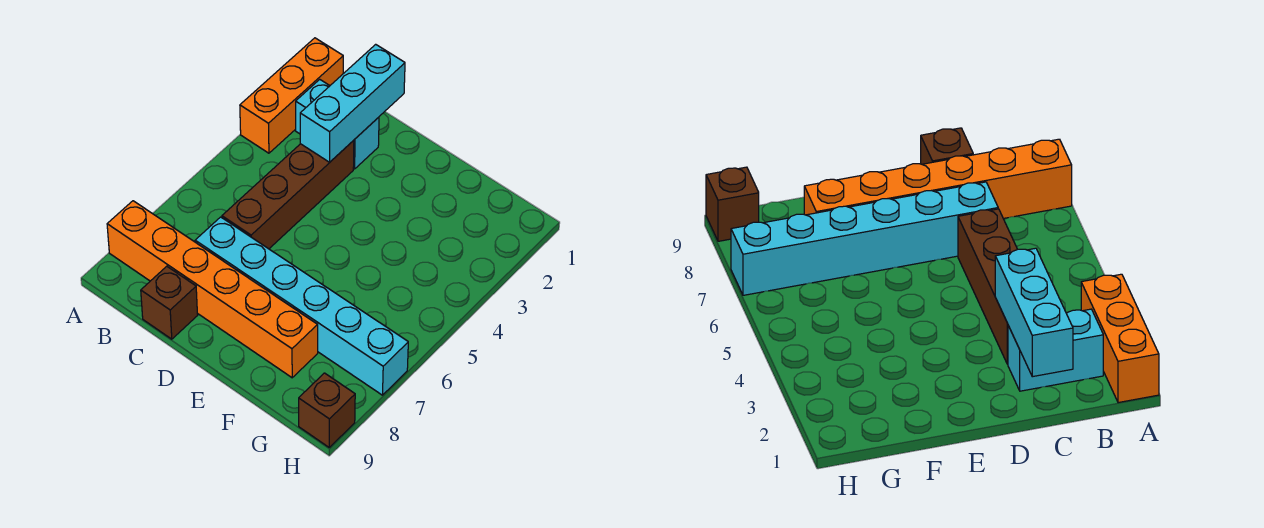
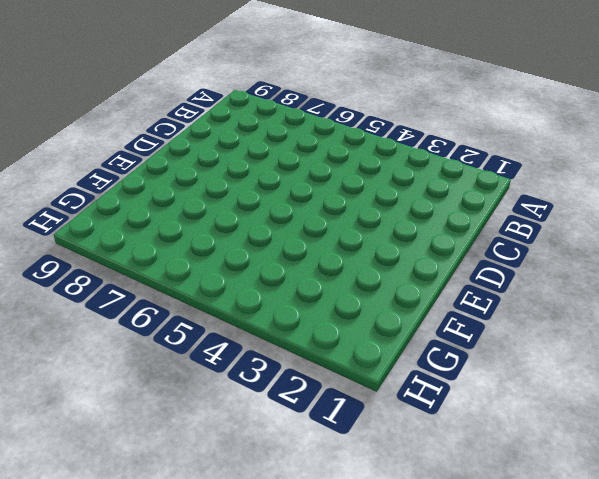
none -> orange 1x3 brick [240,38,343,153]
none -> orange 1x6 brick [107,201,318,378]

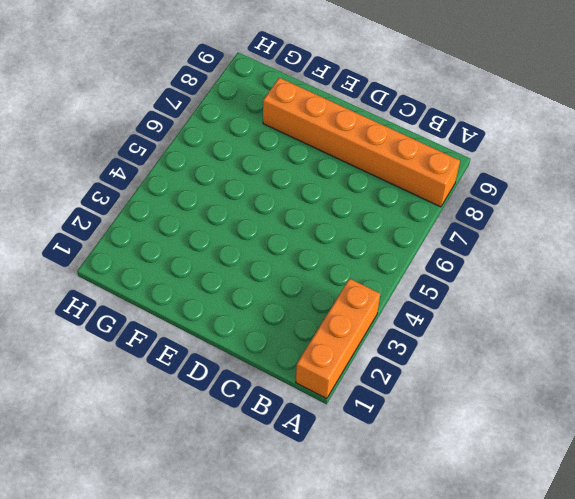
none -> cyan 1x2 brick [296,79,379,169]
none -> brown 1x4 brick [222,140,354,249]

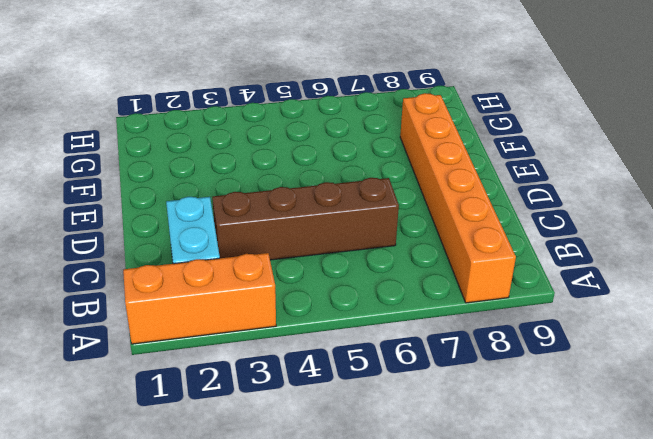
none -> cyan 1x6 brick [195,217,408,395]
none -> brown 1x1 brick [141,266,198,339]

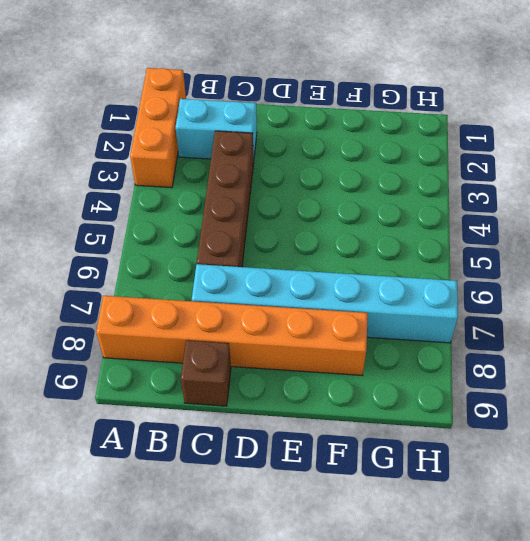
none -> brown 1x1 brick [299,373,355,447]
none -> cyan 1x3 brick [300,44,405,162]

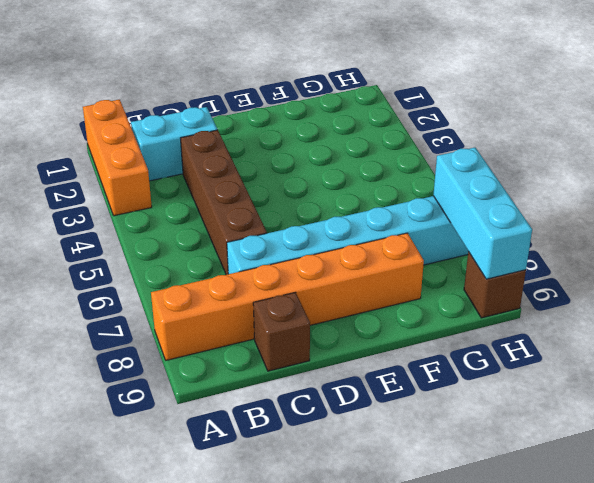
cyan 1x3 brick [433,148,532,279] -> cyan 1x3 brick moved to [300,44,405,162]

